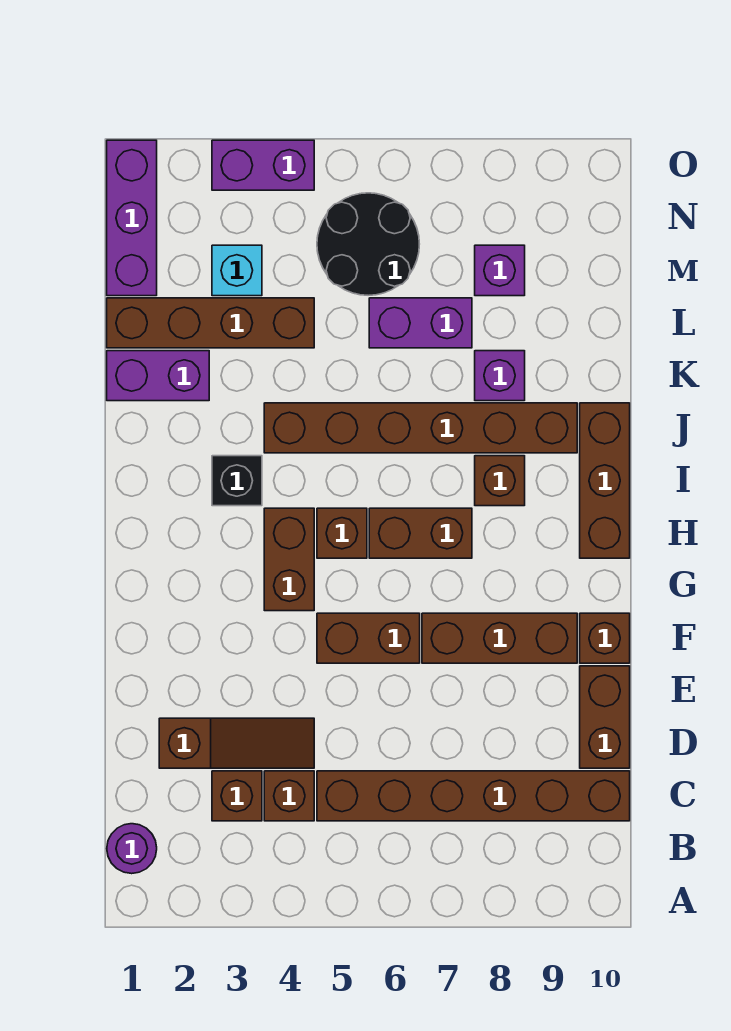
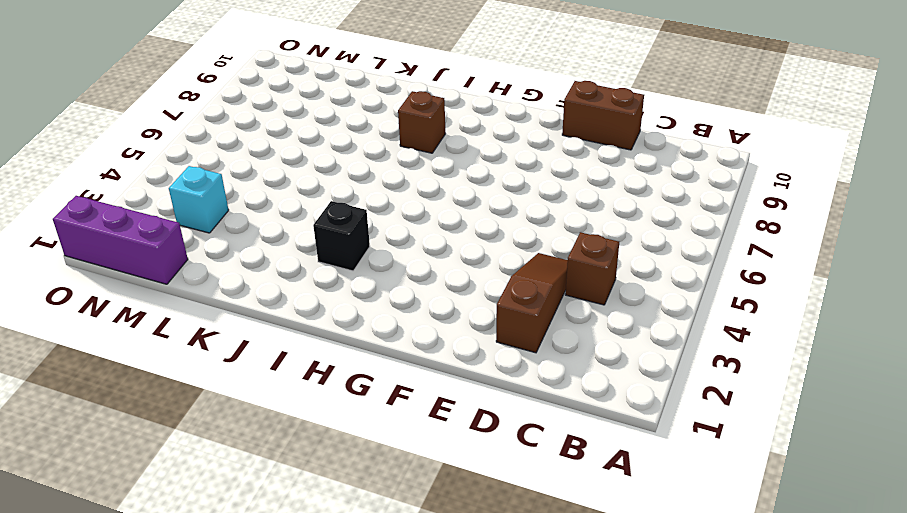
none -> purple 1x1 round brick [107,824,157,874]
none -> brown 1x1 brick [212,771,262,821]
none -> brown 1x6 brick [317,771,630,821]

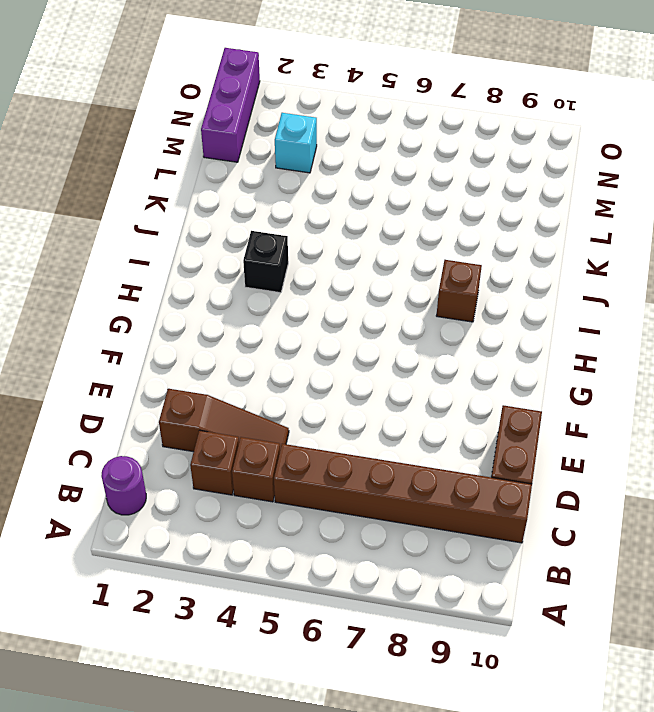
none -> brown 1x2 brick [317,613,420,663]
none -> brown 1x3 brick [422,613,577,663]
none -> brown 1x1 brick [580,613,630,663]

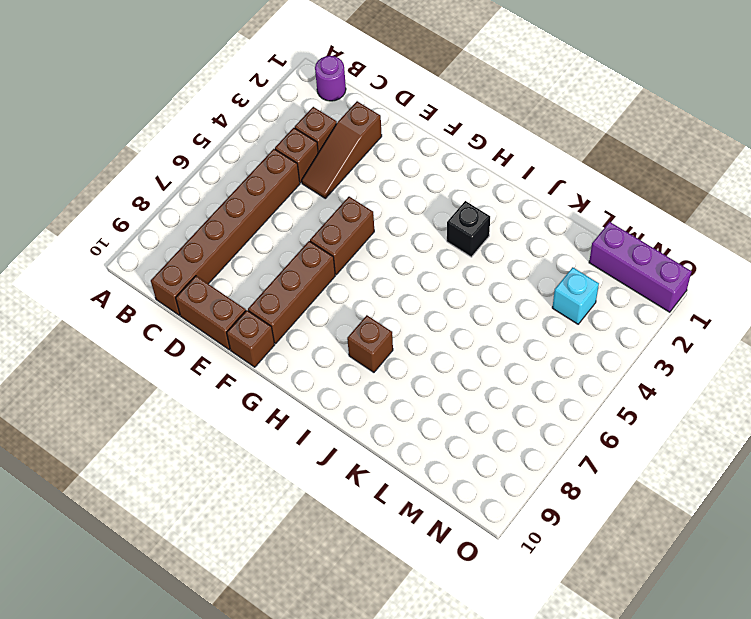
none -> brown 1x2 brick [264,508,314,611]
none -> brown 1x1 brick [317,508,367,558]
none -> brown 1x2 brick [369,508,472,558]

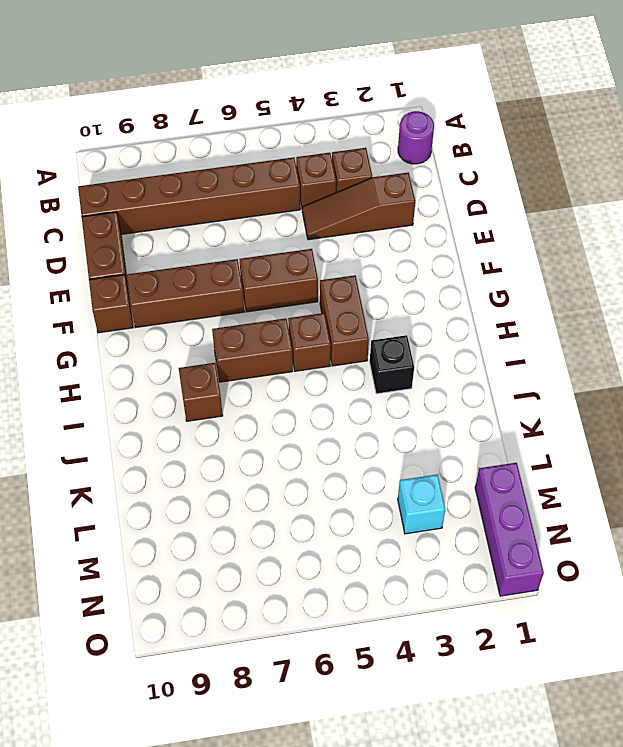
none -> brown 1x3 brick [580,403,630,558]
none -> brown 1x6 brick [264,403,577,453]
none -> purple 1x2 brick [107,351,209,401]

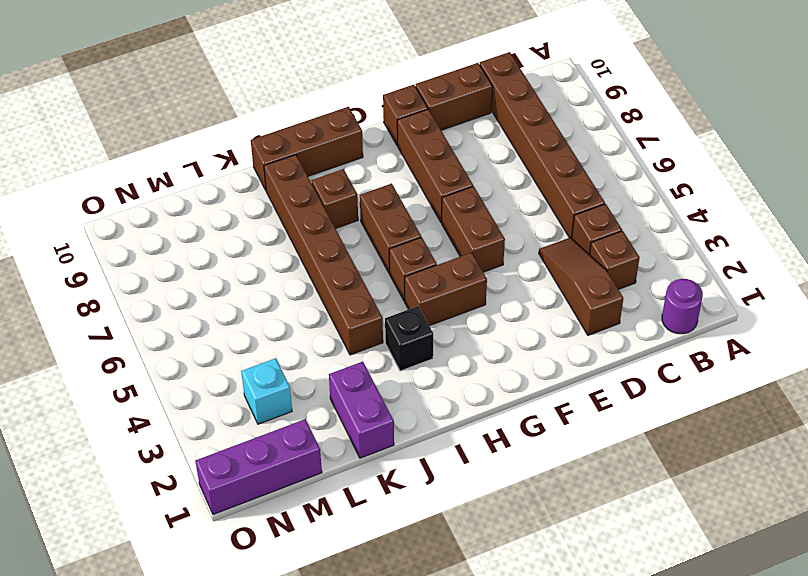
none -> purple 1x1 brick [475,351,525,401]
none -> brown 1x4 brick [107,298,314,348]
none -> purple 1x2 brick [369,298,472,348]

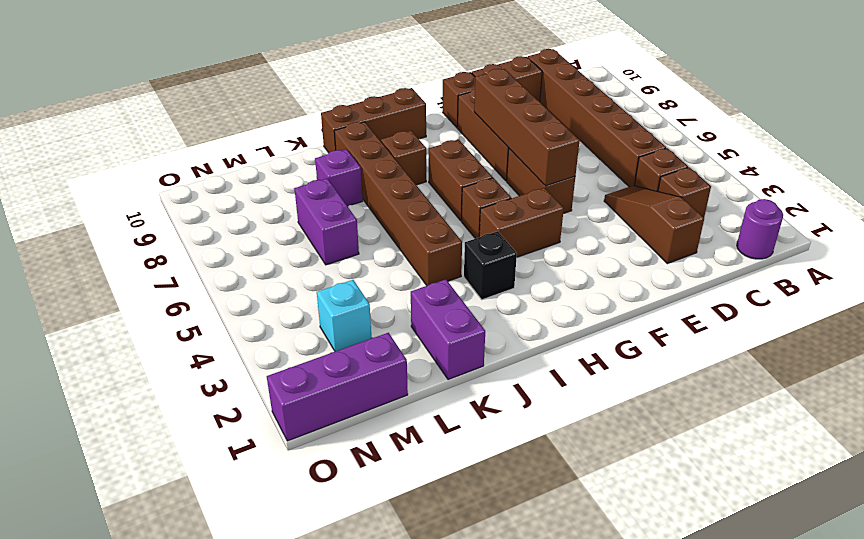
brown 1x4 brick [474,69,580,186] -> brown 1x4 brick moved to [107,298,314,348]
none -> black 2x2 round brick [317,193,419,295]
none -> purple 1x1 brick [475,245,525,296]
none -> purple 1x2 brick [212,140,314,190]

